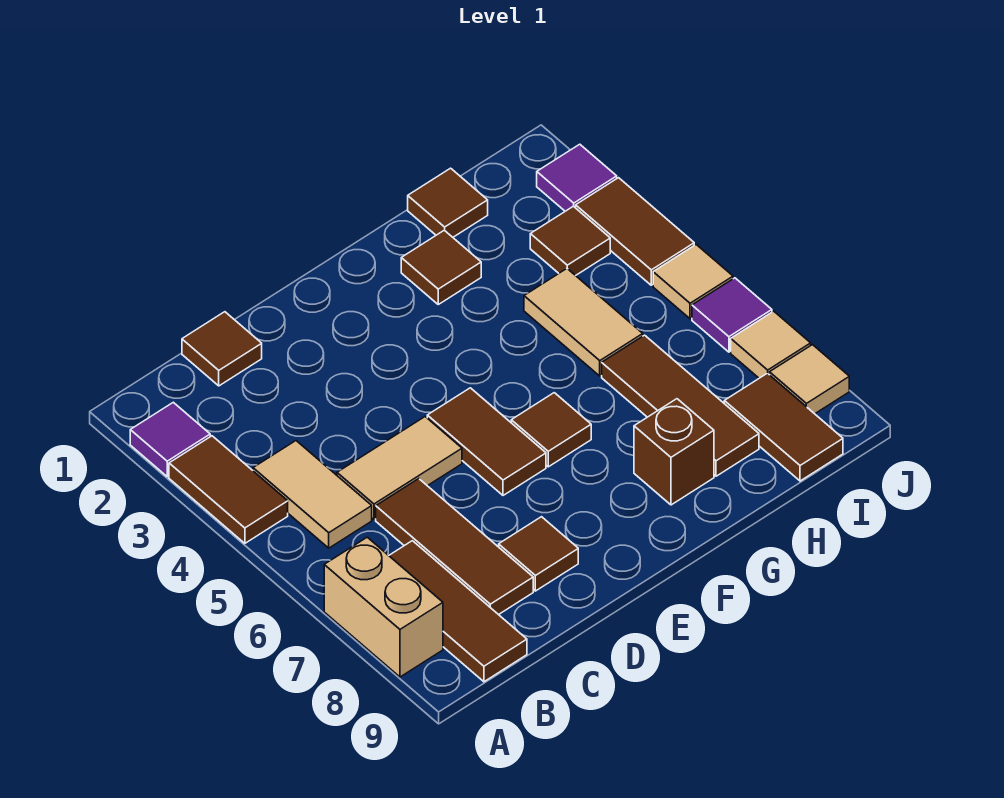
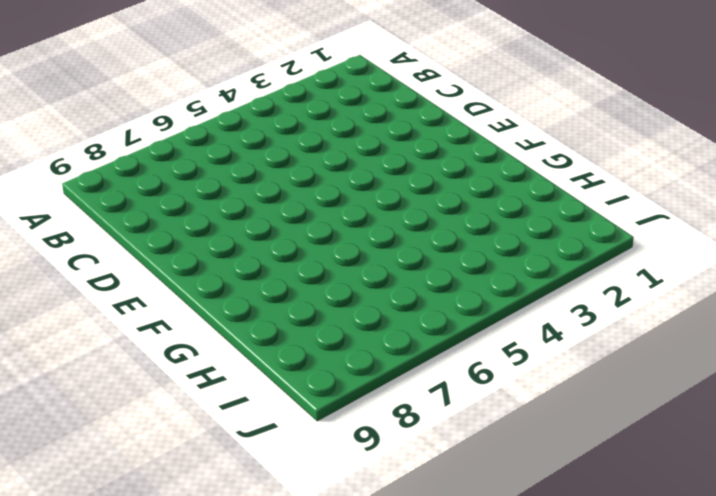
none -> purple 1x1 tile [130,402,210,477]
none -> brown 1x2 tile [169,436,288,543]
none -> tan 1x2 brick [324,537,443,677]

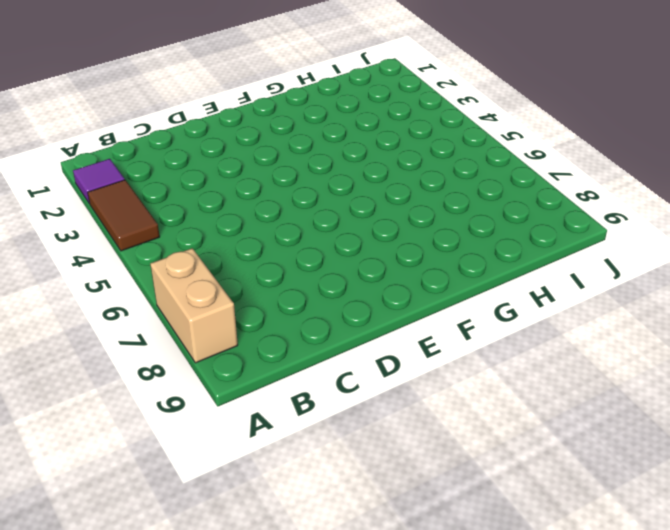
none -> tan 1x2 tile [253,441,372,548]
none -> brown 1x3 tile [389,541,527,682]
none -> brown 1x1 tile [182,312,262,386]

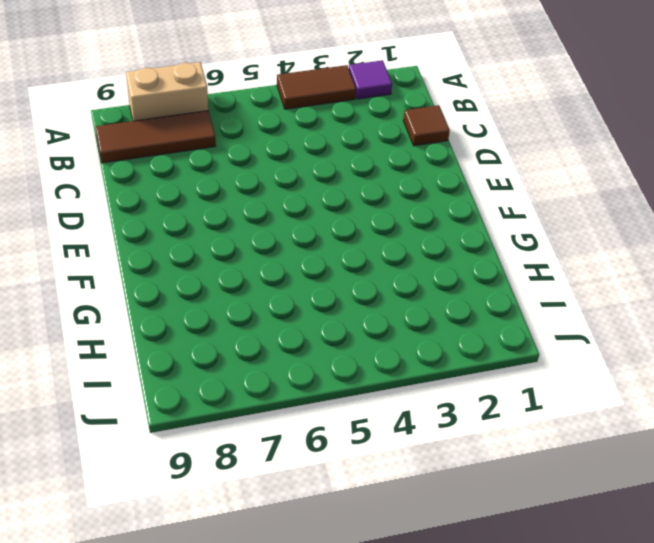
none -> tan 1x2 tile [253,441,372,548]
none -> tan 1x2 tile [337,417,462,519]
none -> brown 1x3 tile [376,479,533,615]

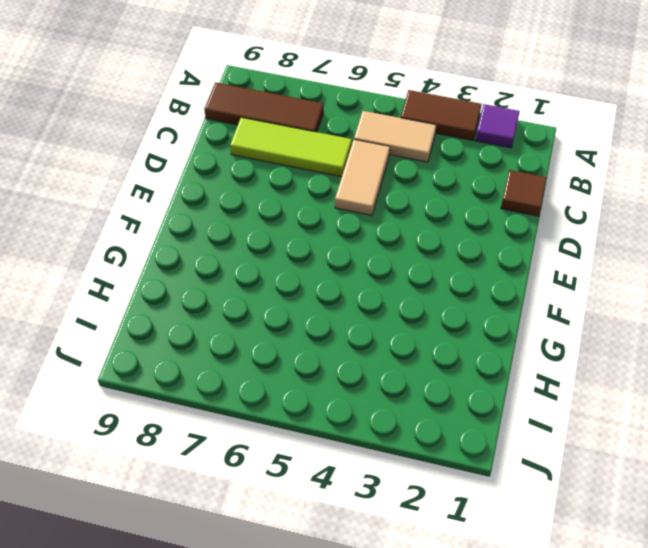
lime 1x3 tile [230,117,352,177] -> brown 1x3 tile [376,479,533,615]
none -> tan 1x2 brick [324,537,443,677]
none -> brown 1x1 tile [499,517,578,591]
none -> brown 1x2 tile [427,388,546,495]

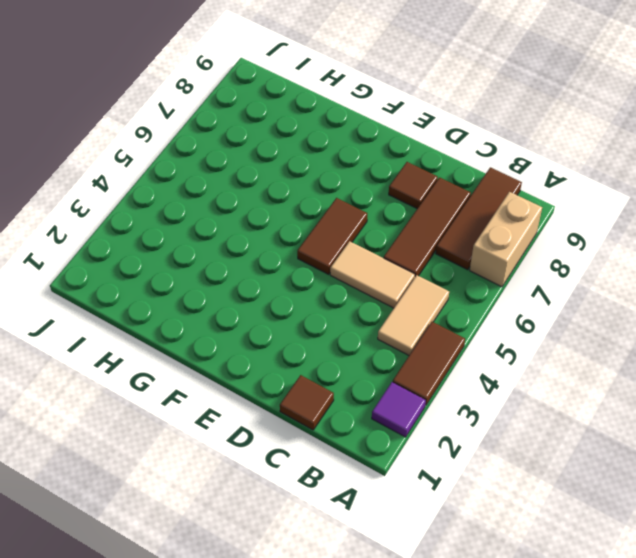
none -> brown 1x1 tile [511,393,591,467]
none -> brown 1x1 tile [401,230,481,304]
none -> brown 1x1 brick [634,399,714,505]

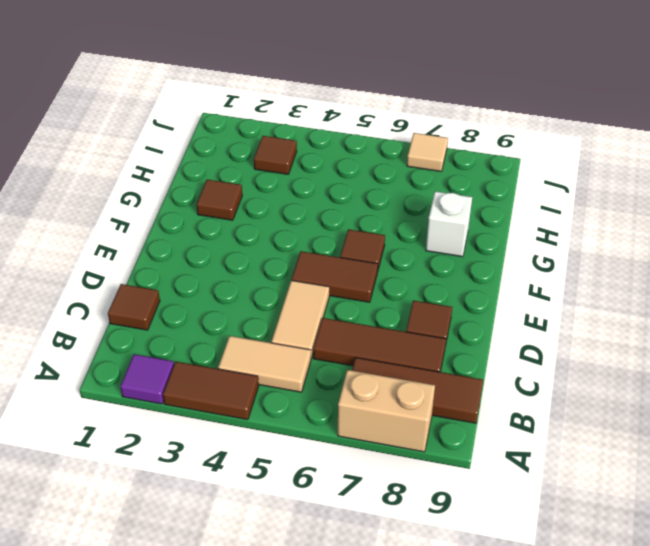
white 1x1 brick [426,191,472,257] -> brown 1x1 brick [634,399,714,505]
none -> brown 1x1 tile [408,168,488,237]
none -> tan 1x2 tile [524,269,643,376]
none -> brown 1x3 tile [602,335,759,476]

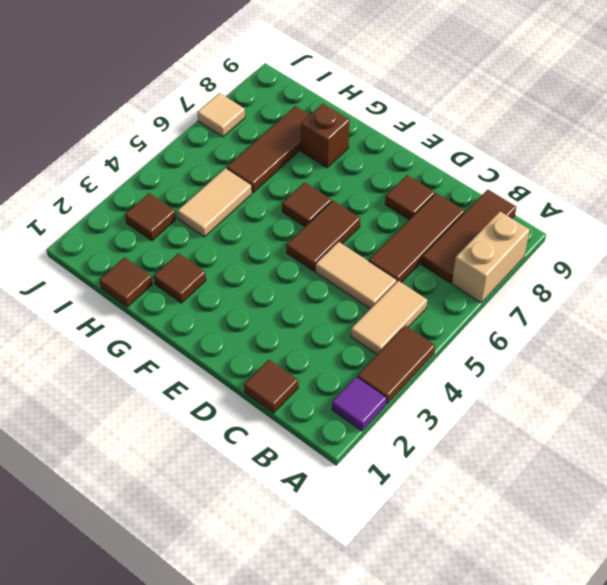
none -> brown 1x2 tile [724,373,843,481]
none -> purple 1x1 tile [537,144,617,211]
none -> brown 1x2 tile [576,178,694,285]

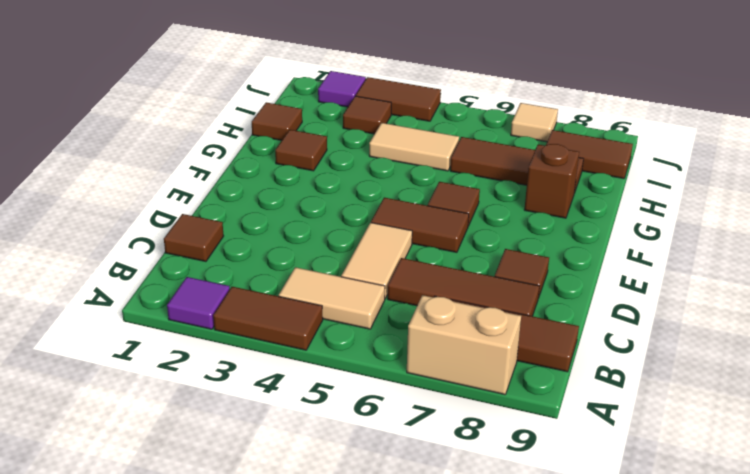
none -> tan 1x1 tile [653,245,733,319]
none -> purple 1x1 tile [692,278,772,352]
none -> tan 1x1 tile [770,345,849,414]

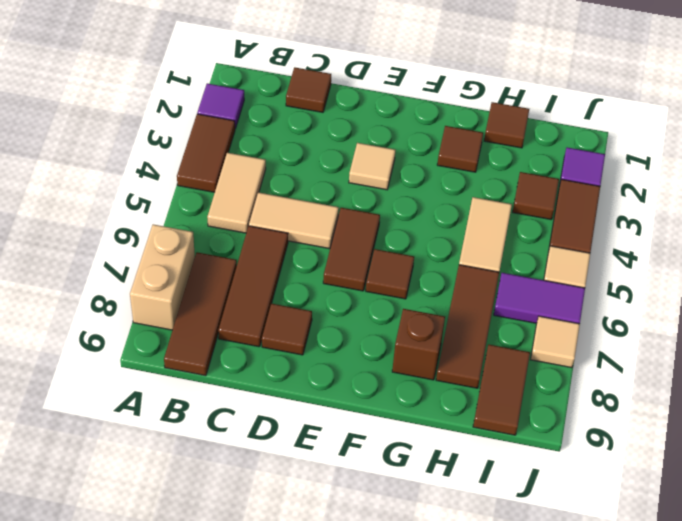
tan 1x1 tile [349,143,395,190] -> tan 1x1 tile moved to [770,345,849,414]
purple 1x2 tile [494,273,585,324] -> purple 1x1 tile [692,278,772,352]

